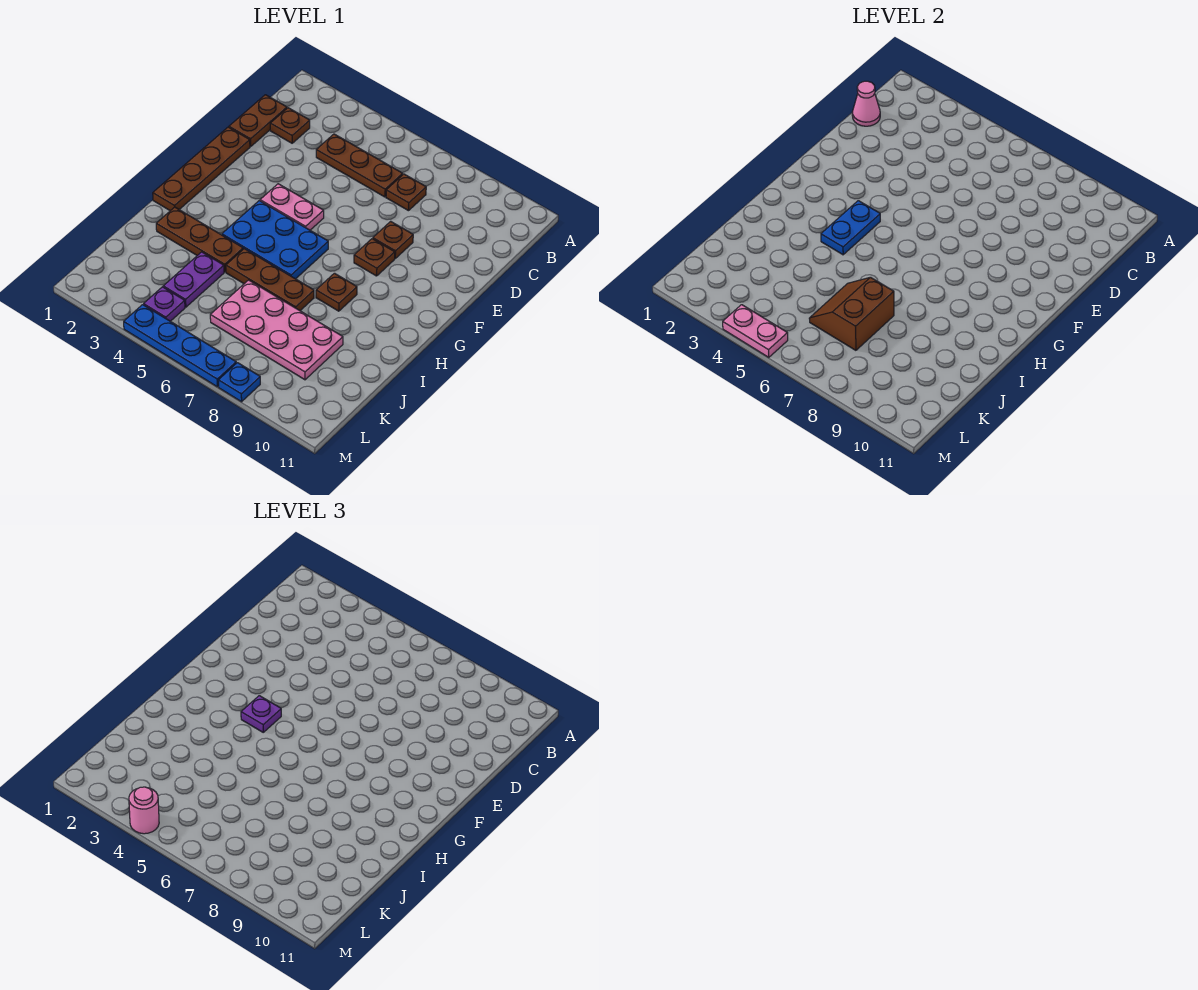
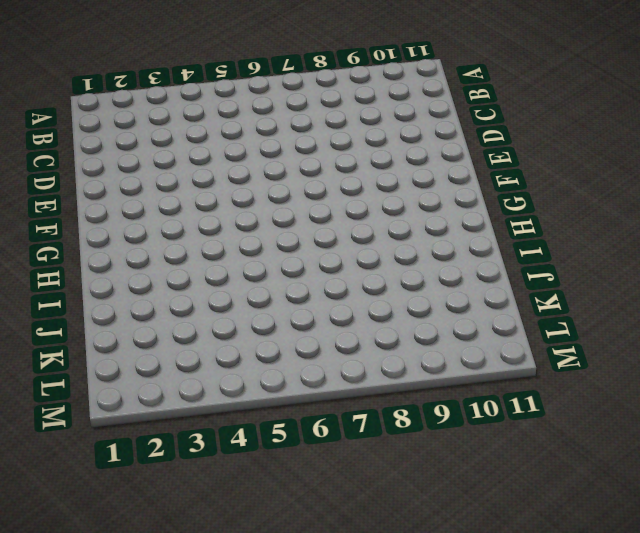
none -> brown 1x2 plate [229,95,287,146]
none -> brown 1x1 plate [270,108,310,143]
none -> brown 1x3 plate [316,134,403,197]

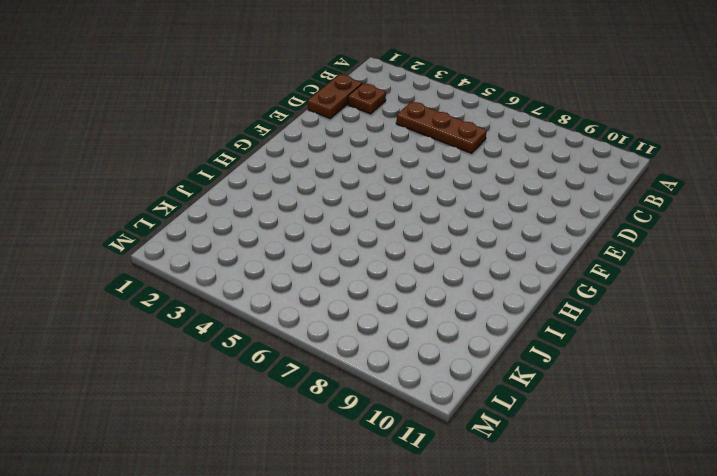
none -> brown 1x1 plate [386,174,426,211]
none -> brown 1x4 plate [153,127,250,211]
none -> brown 1x1 plate [373,221,413,258]

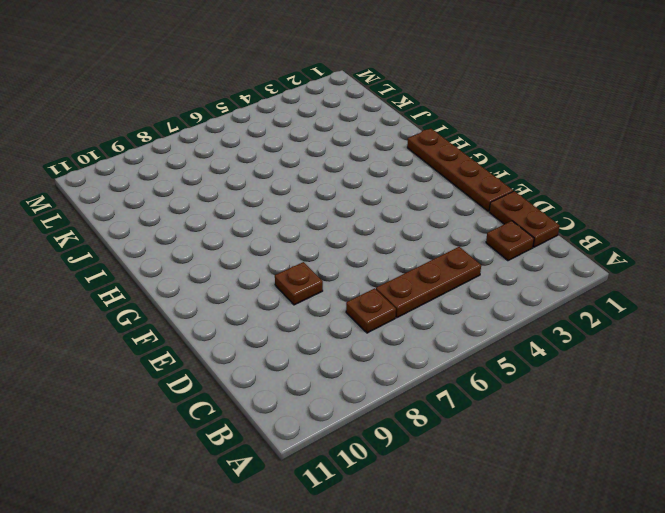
none -> pink 1x2 plate [260,184,324,230]
none -> brown 1x1 plate [354,239,395,276]
none -> blue 2x3 plate [222,201,328,279]

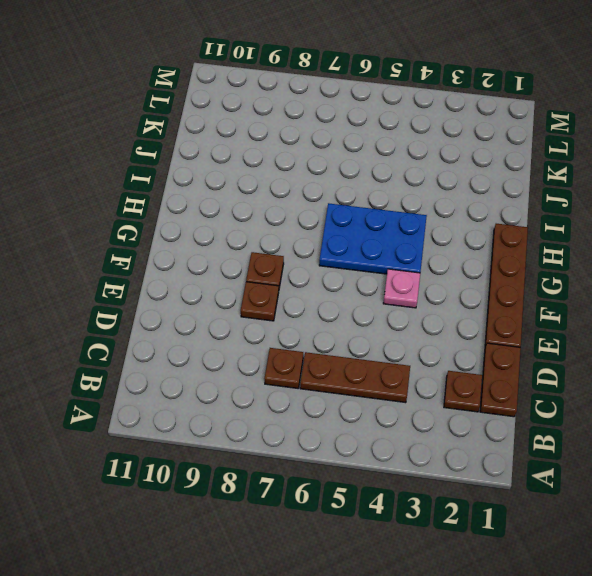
pink 1x1 plate [383,269,420,308] -> pink 1x2 plate [260,184,324,230]
none -> brown 1x1 plate [316,273,357,311]
none -> brown 1x3 plate [156,207,243,272]
none -> brown 1x3 plate [226,249,314,311]

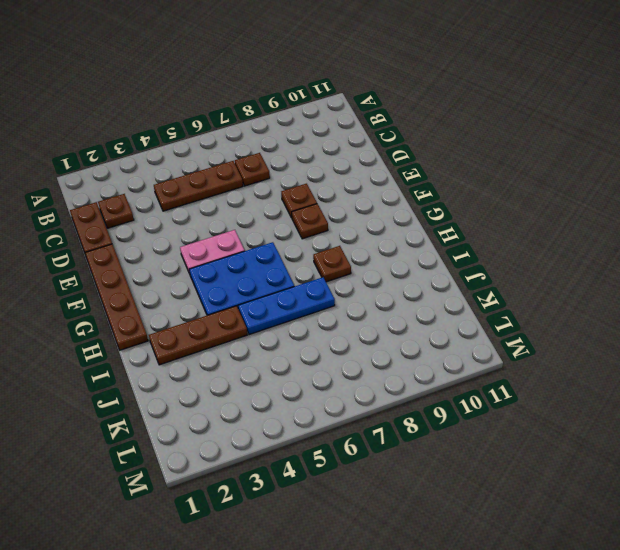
blue 1x3 plate [238,277,335,335] -> brown 1x3 plate [226,249,314,311]
none -> purple 1x2 plate [163,252,224,307]
none -> pink 2x4 plate [210,280,343,380]
none -> purple 1x1 plate [144,287,185,321]

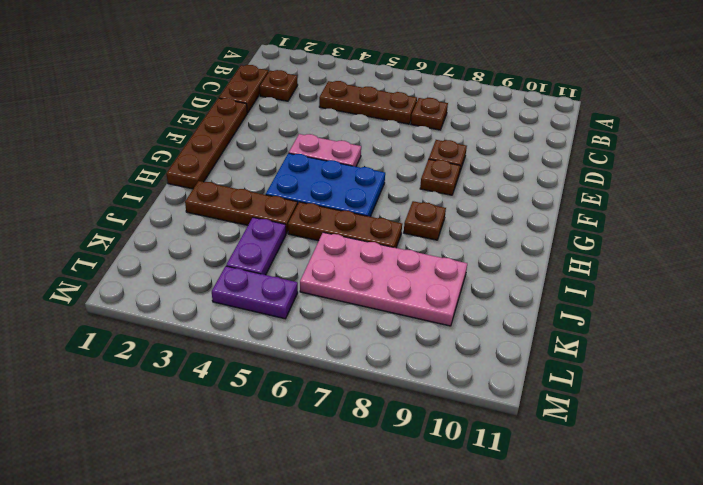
purple 1x2 plate [212,266,298,319] -> purple 1x1 plate [144,287,185,321]
none -> blue 1x4 plate [124,305,236,387]
none -> blue 1x1 plate [218,363,260,402]
none -> pink 1x1 cone [852,81,880,126]

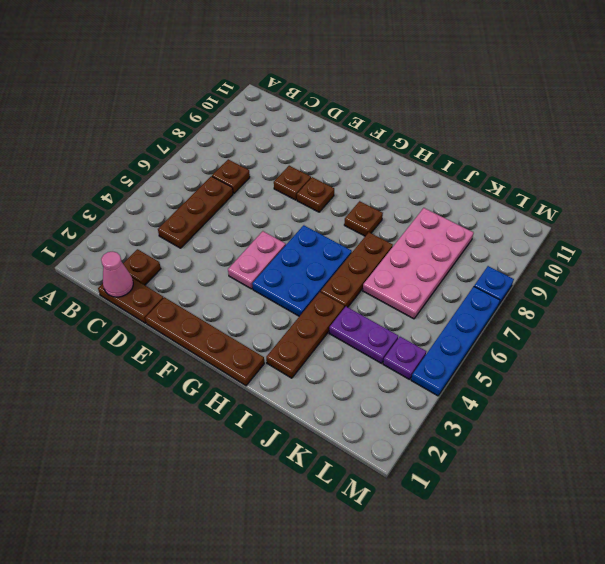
none -> blue 1x2 plate [821,201,880,255]
none -> brown 2x2 slope [809,277,894,350]
none -> pink 1x2 plate [723,305,788,357]

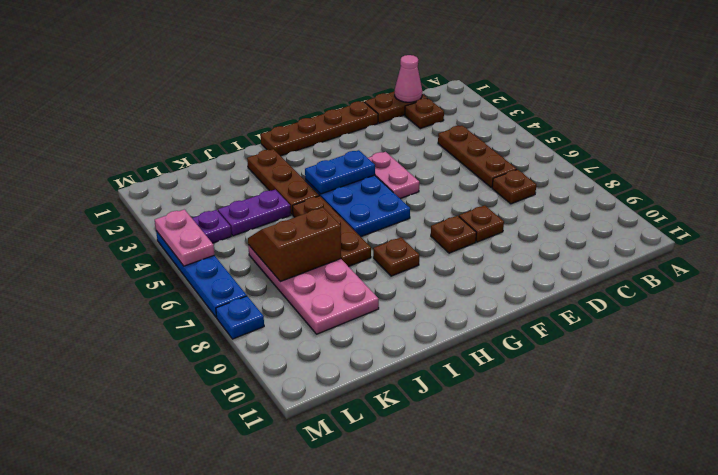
none -> purple 1x1 plate [241,696,281,732]
none -> pink 1x1 round brick [129,787,159,834]

